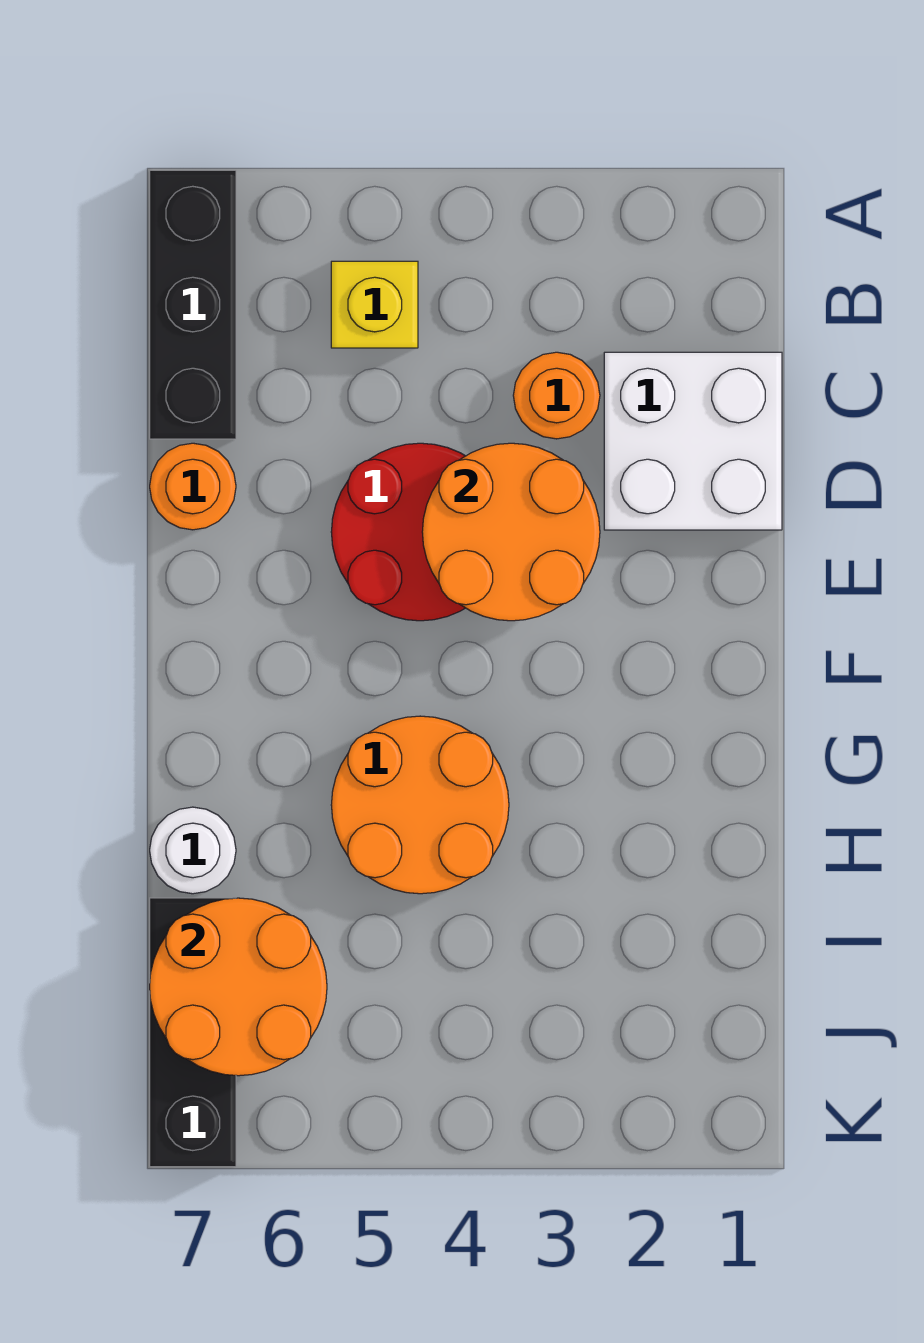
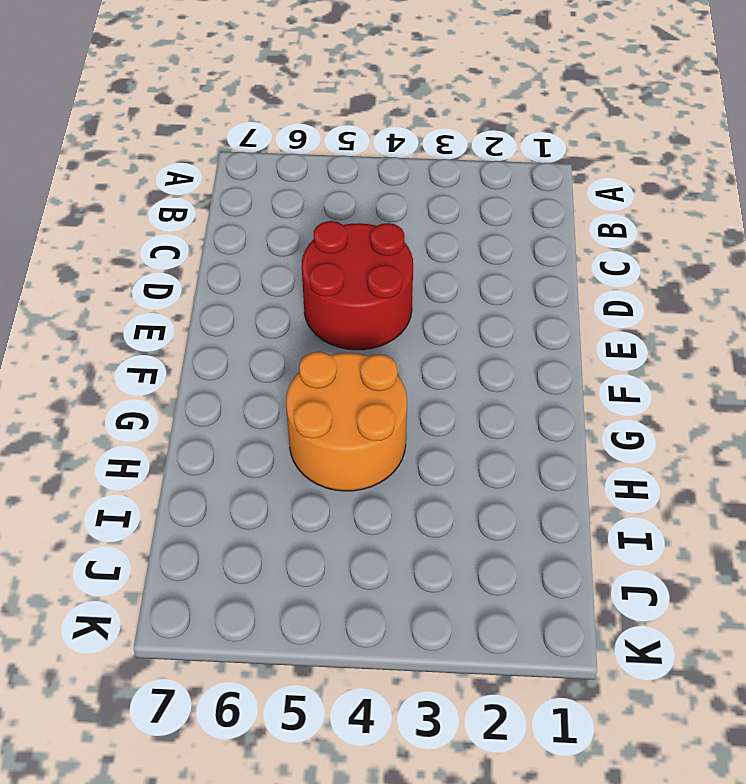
none -> black 1x3 brick [150,170,236,439]
none -> yellow 1x1 brick [331,261,418,348]

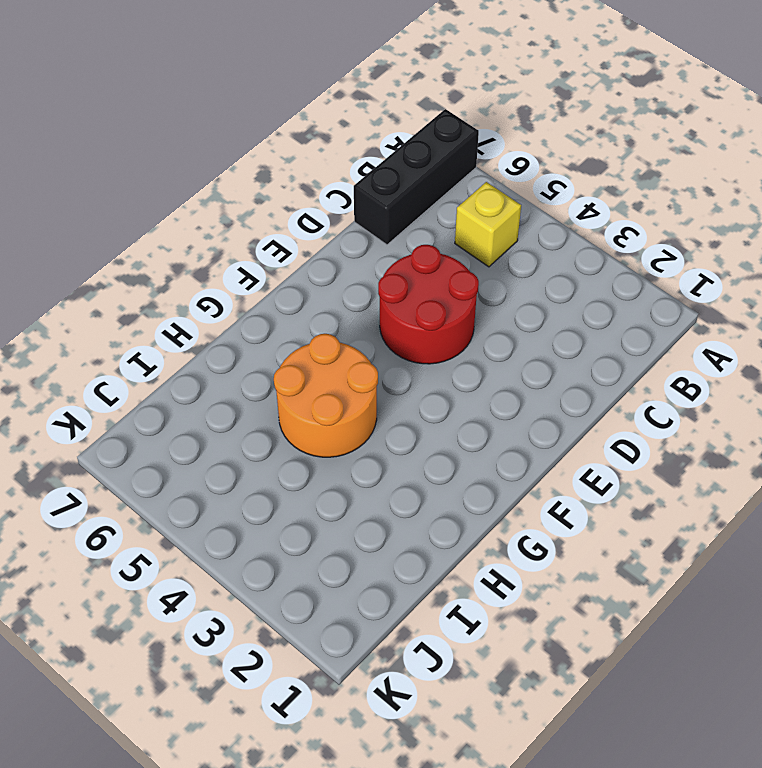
none -> white 2x2 brick [604,352,782,530]
none -> orange 1x1 round brick [513,352,600,439]

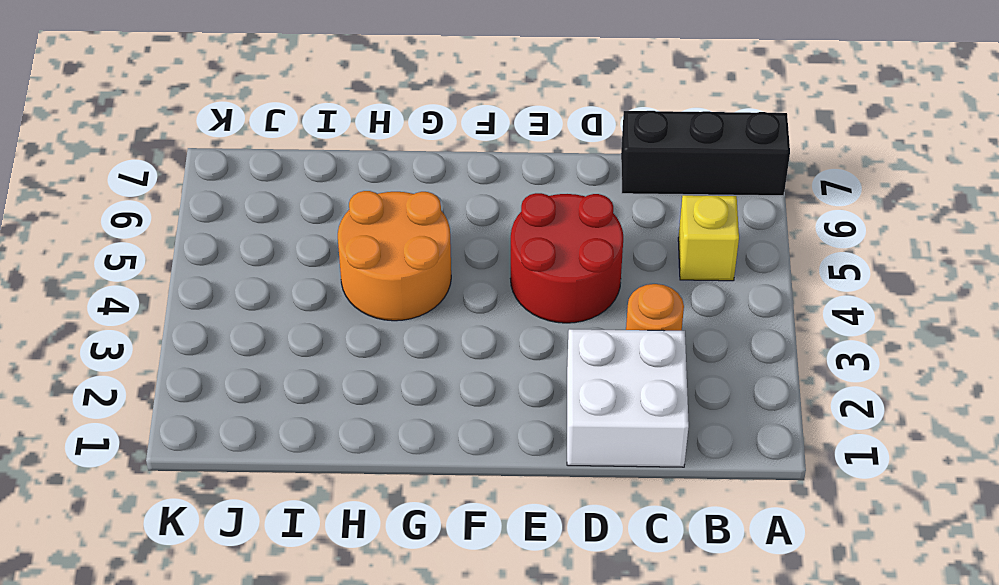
none -> orange 1x1 round brick [150,443,236,530]
none -> white 1x1 round brick [150,807,236,894]

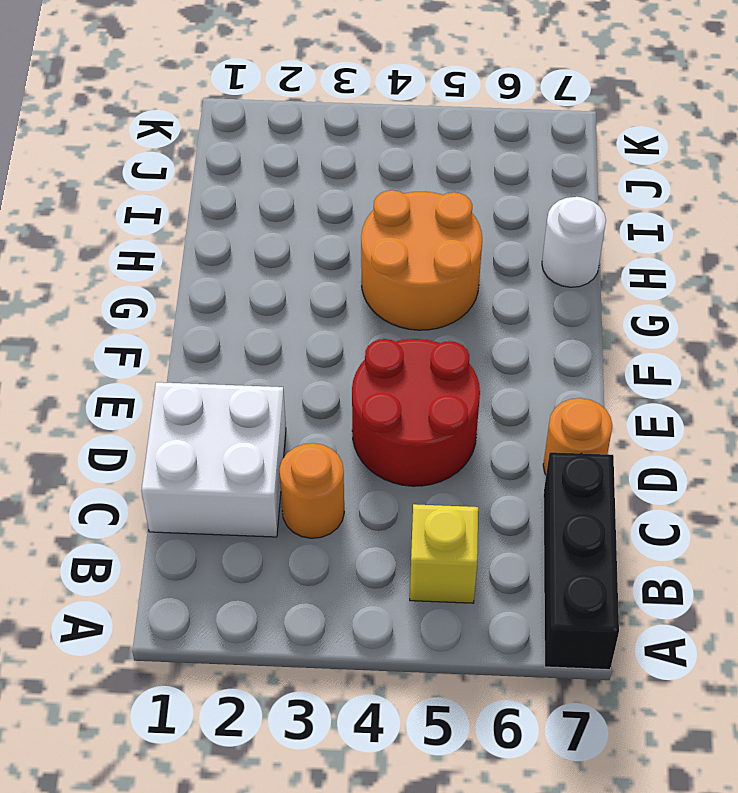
none -> black 1x3 brick [150,898,236,1167]
none -> orange 2x2 round brick [422,443,600,621]

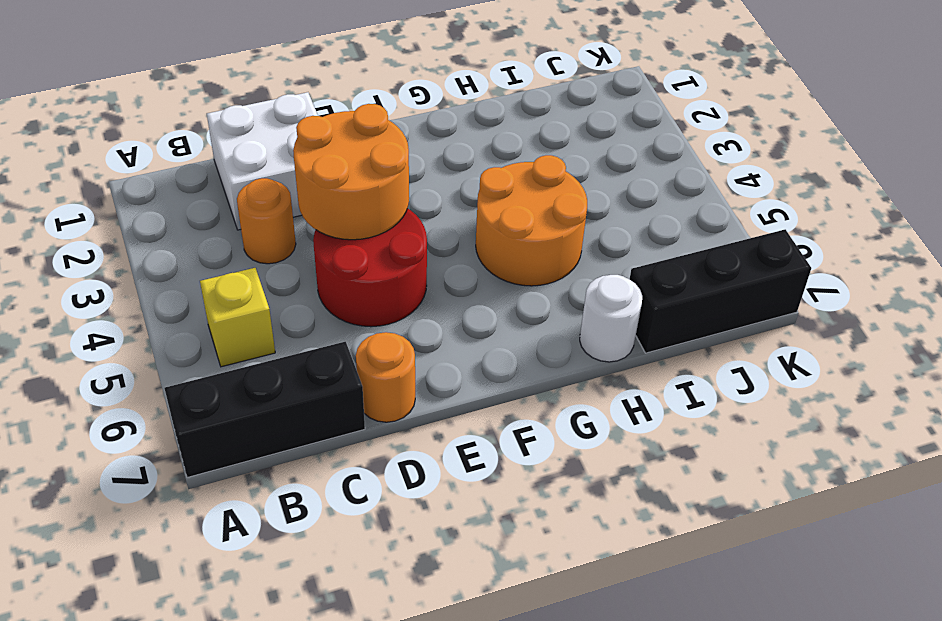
none -> orange 2x2 round brick [150,898,327,1076]

